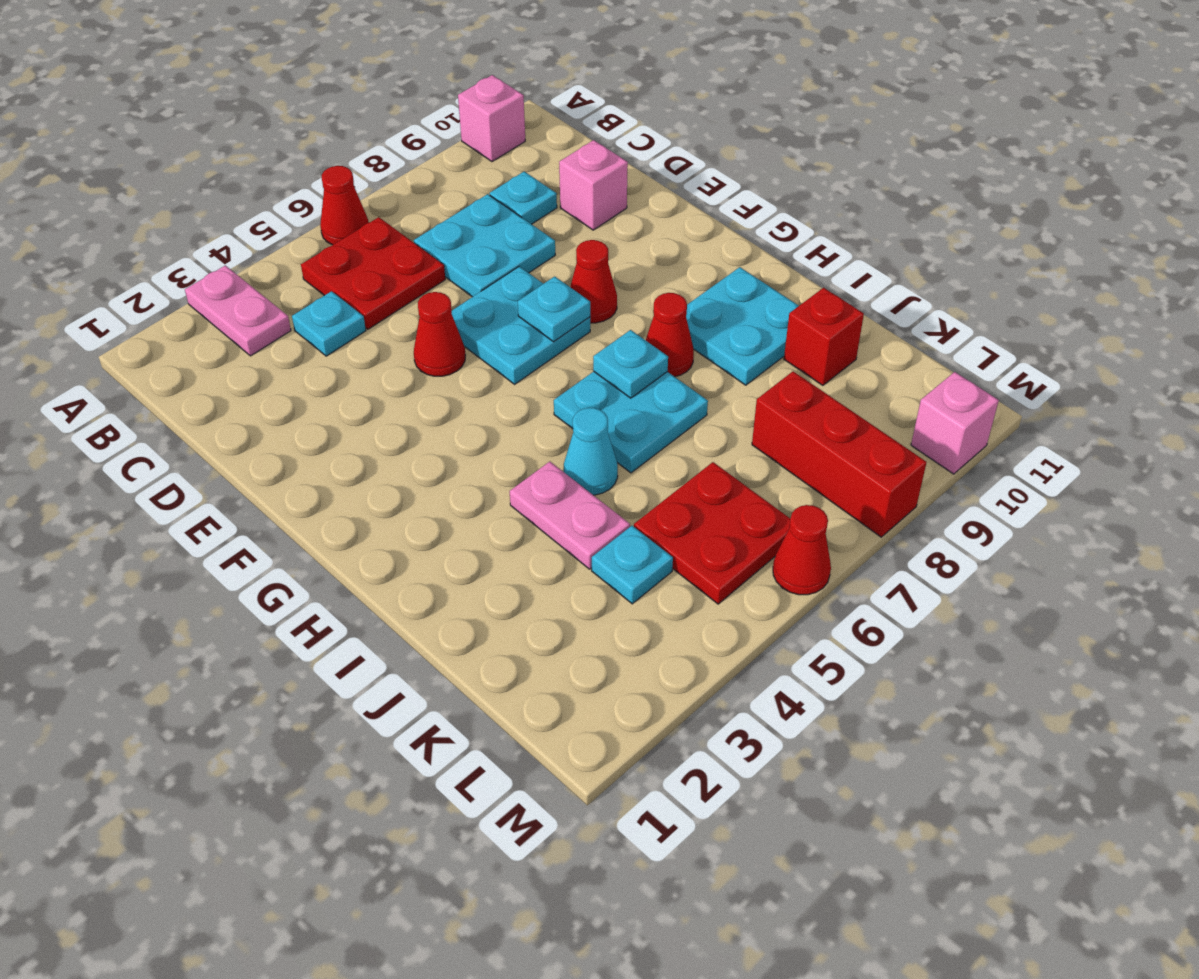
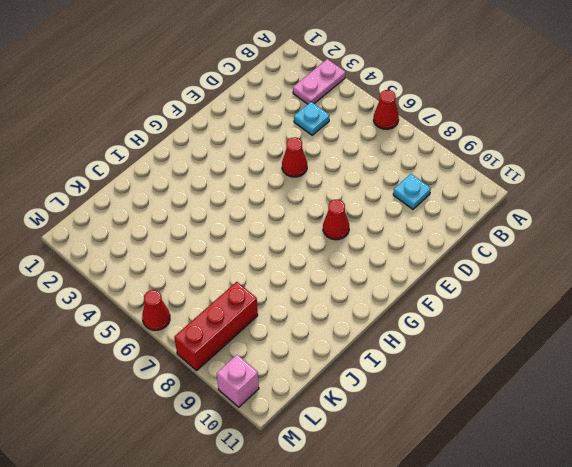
none -> pink 1x1 brick [458,75,525,162]
none -> red 2x2 plate [301,217,445,329]
none -> cyan 2x2 plate [414,194,555,297]

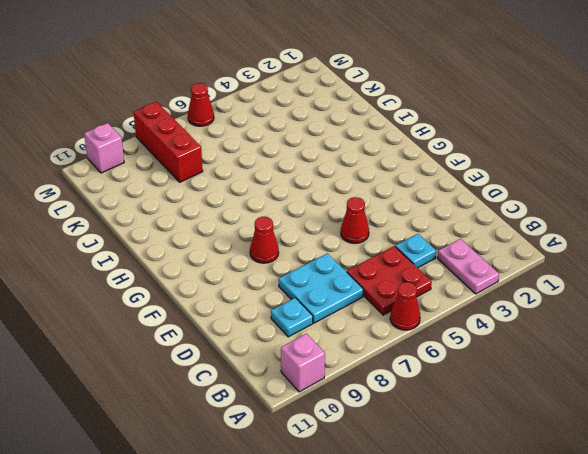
none -> pink 1x1 brick [559,140,628,230]
none -> cyan 2x2 plate [452,267,590,384]
none -> cyan 2x2 plate [554,372,708,473]

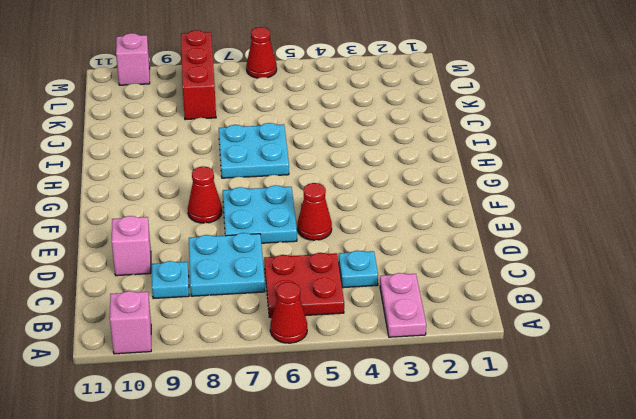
none -> red 1x1 cone [646,293,694,377]
none -> cyan 2x2 plate [686,267,799,385]
none -> pink 1x2 plate [510,462,630,569]

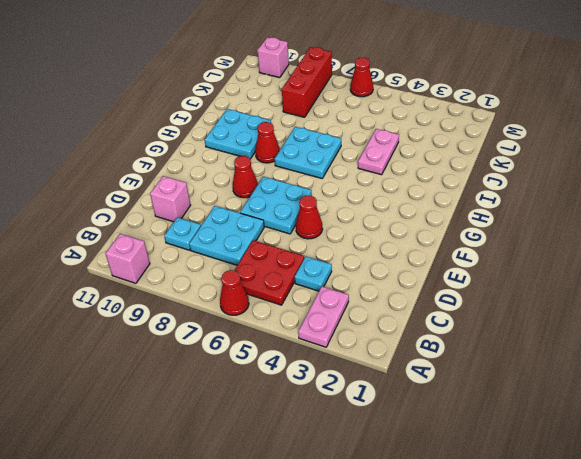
none -> cyan 1x1 cone [564,408,618,495]
none -> red 1x1 brick [784,288,864,385]
none -> cyan 1x1 plate [592,526,673,604]

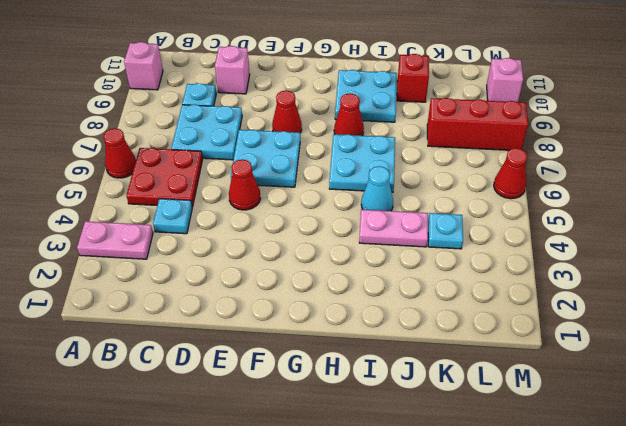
none -> red 2x2 plate [634,462,790,604]
none -> cyan 1x1 plate [518,276,590,342]
none -> cyan 1x1 plate [593,330,668,398]

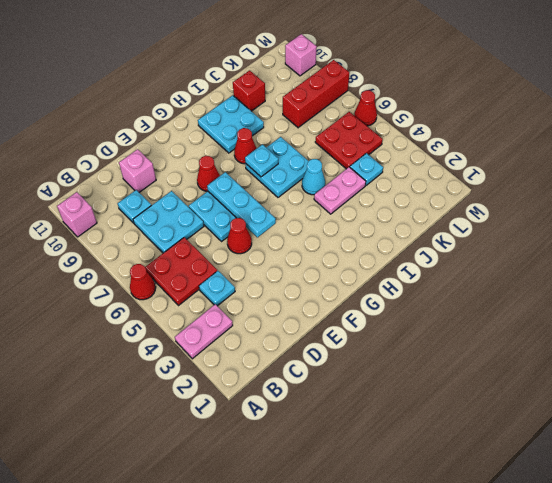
cyan 1x3 plate [207,172,276,237] -> cyan 1x1 plate [518,276,590,342]

